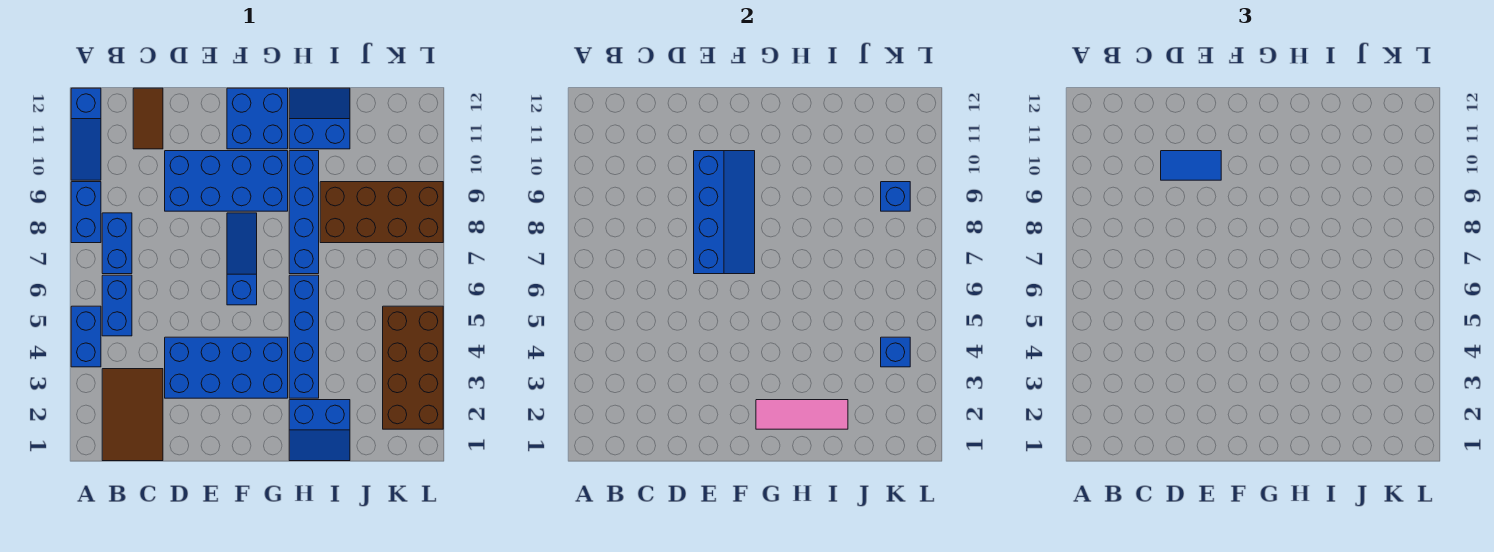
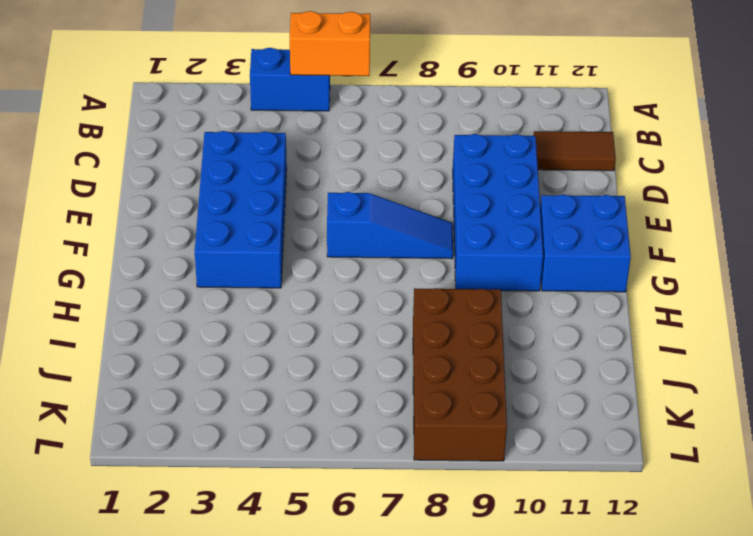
orange 1x2 brick [290,11,370,76] -> none
none -> blue 1x2 brick [71,182,101,243]
none -> blue 1x3 slope [71,88,101,180]
none -> brown 2x3 tile [102,369,163,461]

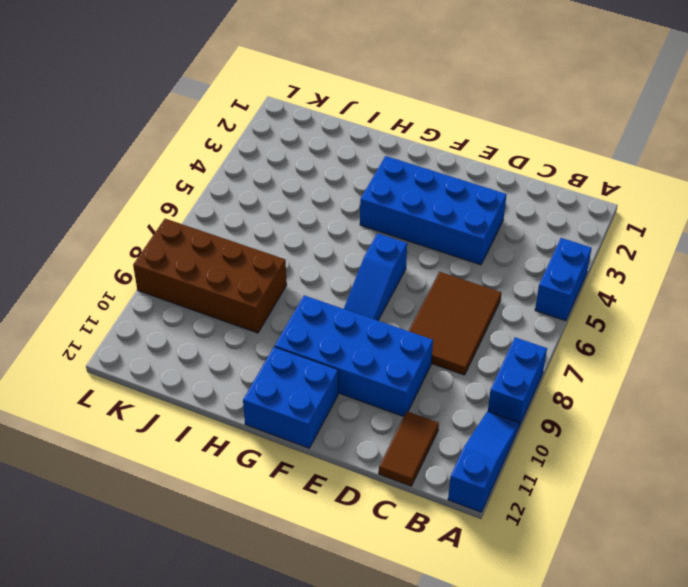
brown 2x3 tile [409,272,502,375] -> brown 2x3 tile moved to [102,369,163,461]
none -> blue 1x2 brick [102,275,132,336]
none -> blue 1x2 brick [102,213,132,274]
none -> blue 2x2 slope [289,400,350,461]

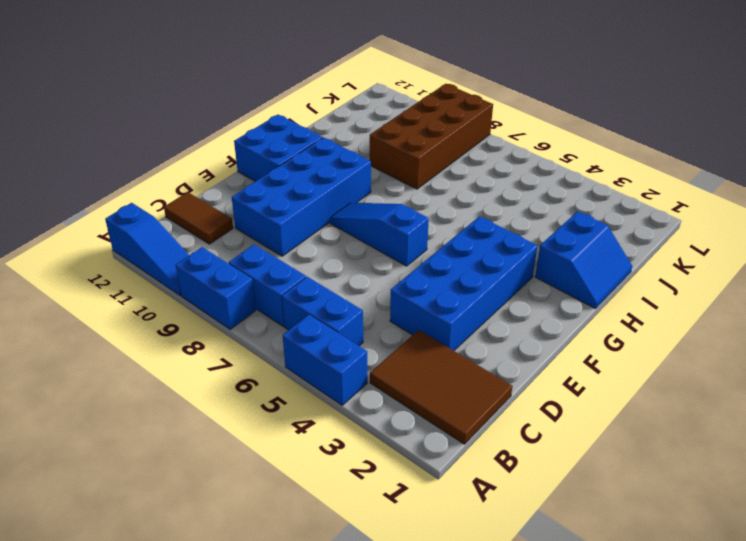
none -> blue 1x4 brick [289,275,319,398]
none -> blue 1x4 brick [289,151,319,274]
none -> blue 2x2 slope [289,88,350,149]

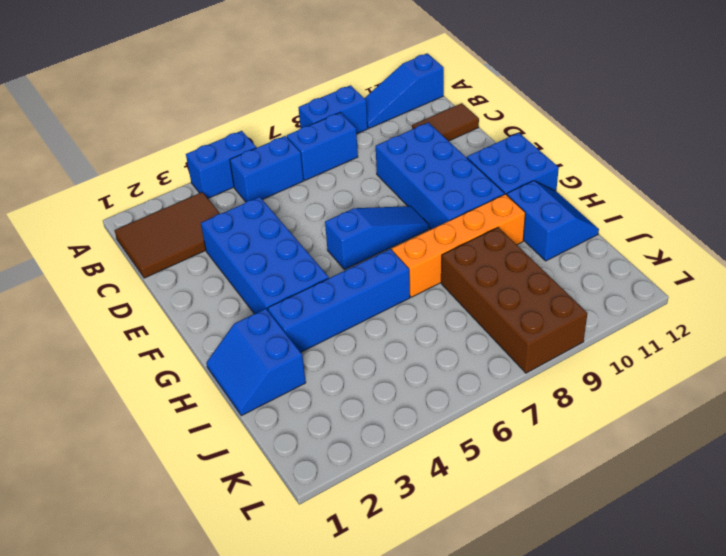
orange 1x4 brick [392,194,525,297] -> blue 1x4 brick [289,151,319,274]
none -> brown 2x4 brick [383,306,443,429]
none -> blue 2x4 slope [694,151,755,274]
none -> pink 1x3 tile [756,400,848,429]

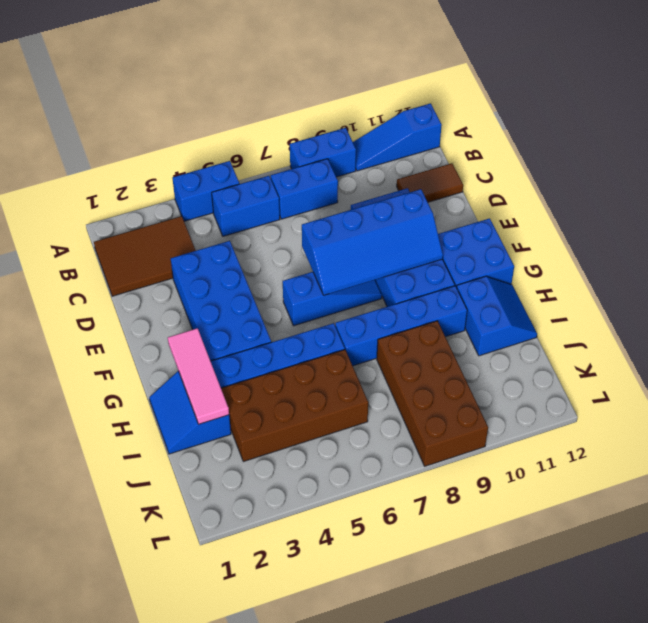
brown 2x4 brick [221,350,368,462] -> brown 2x4 brick moved to [383,306,443,429]
none -> blue 1x1 brick [881,337,910,367]
none -> blue 1x1 brick [881,182,910,211]
none -> blue 1x2 tile [1161,151,1221,180]

